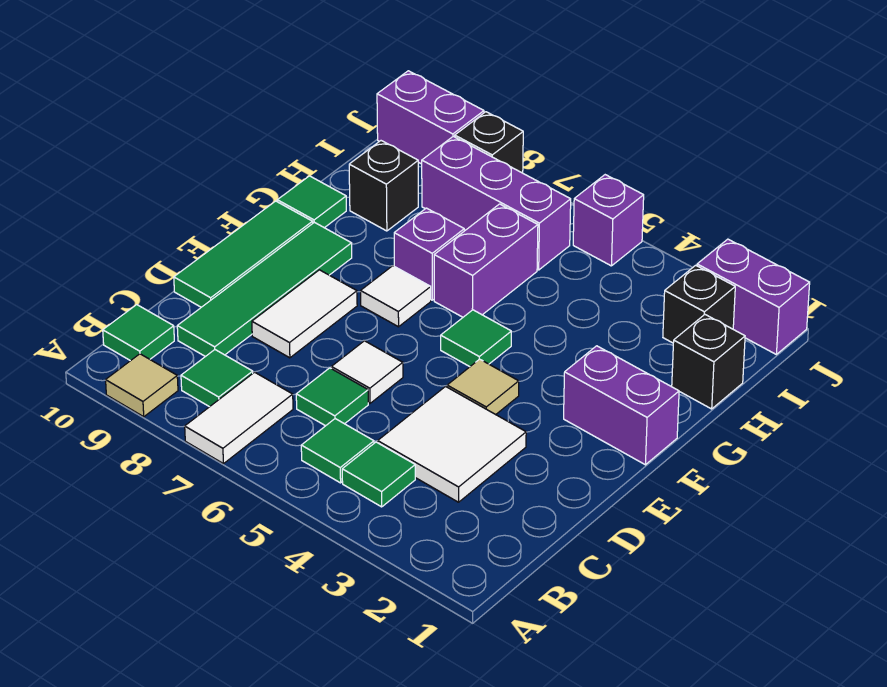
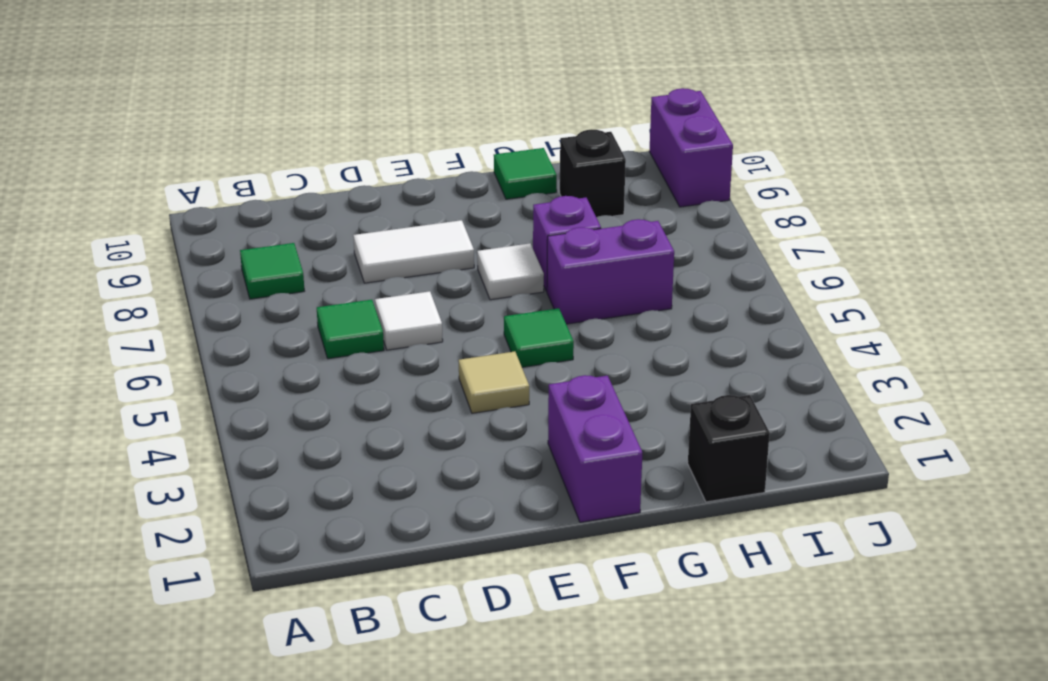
none -> white 1x2 tile [185,372,293,464]
none -> tan 1x1 tile [106,354,178,417]
none -> green 1x1 tile [342,442,415,507]

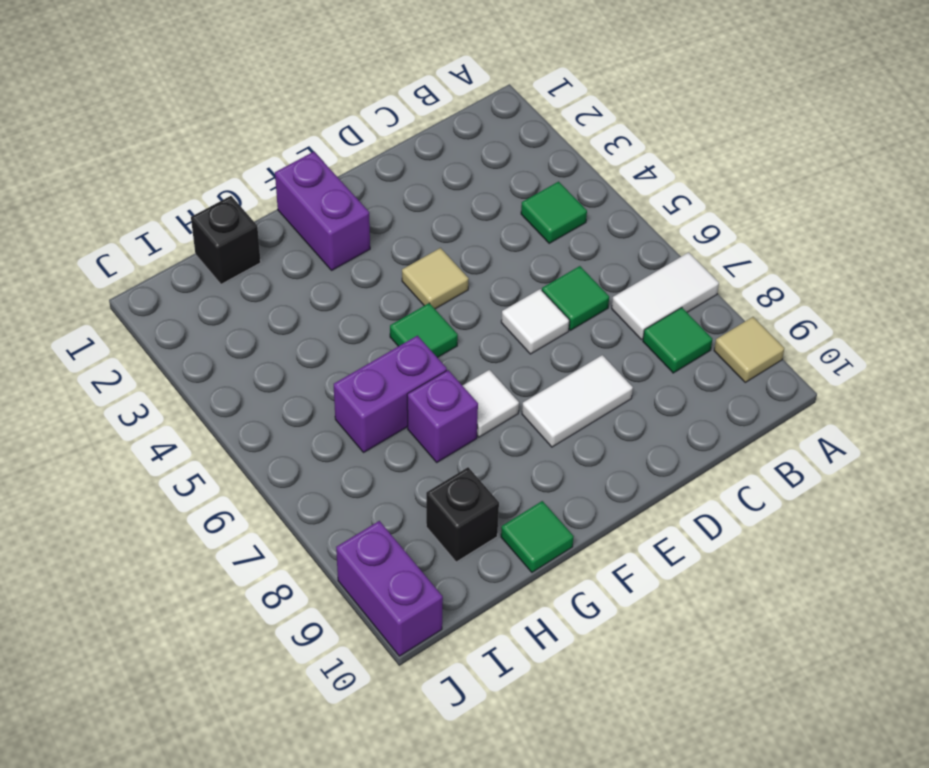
none -> green 1x1 tile [301,419,374,483]
none -> green 1x1 tile [103,305,174,361]
none -> white 2x2 tile [378,387,526,502]

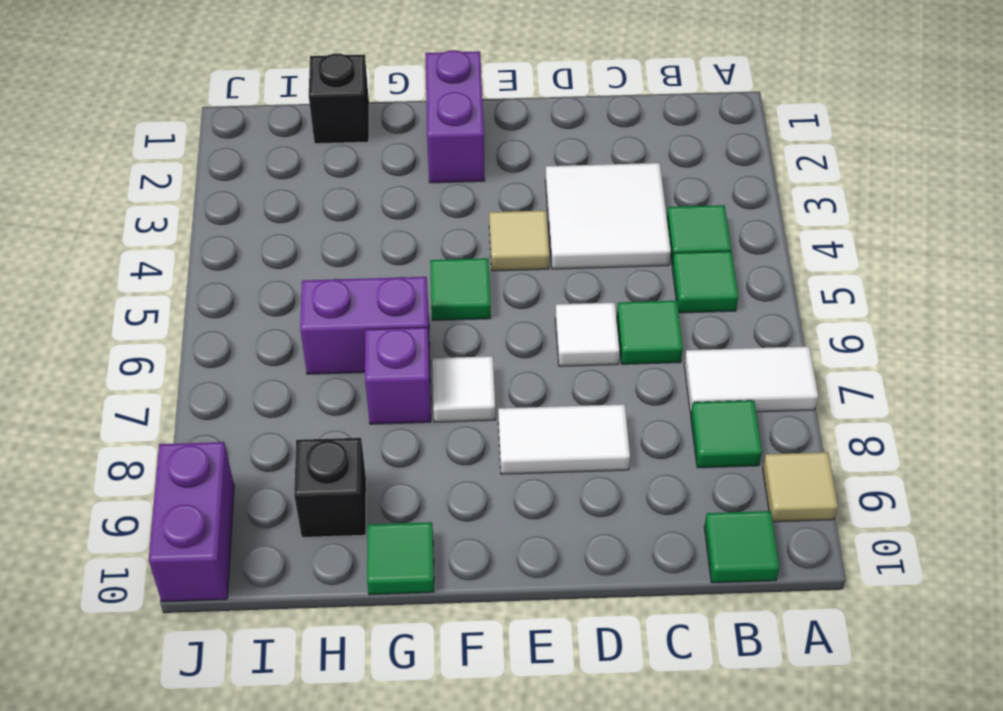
none -> green 1x4 tile [177,222,352,357]
none -> green 1x3 tile [174,201,313,307]
none -> black 1x1 brick [663,265,735,343]

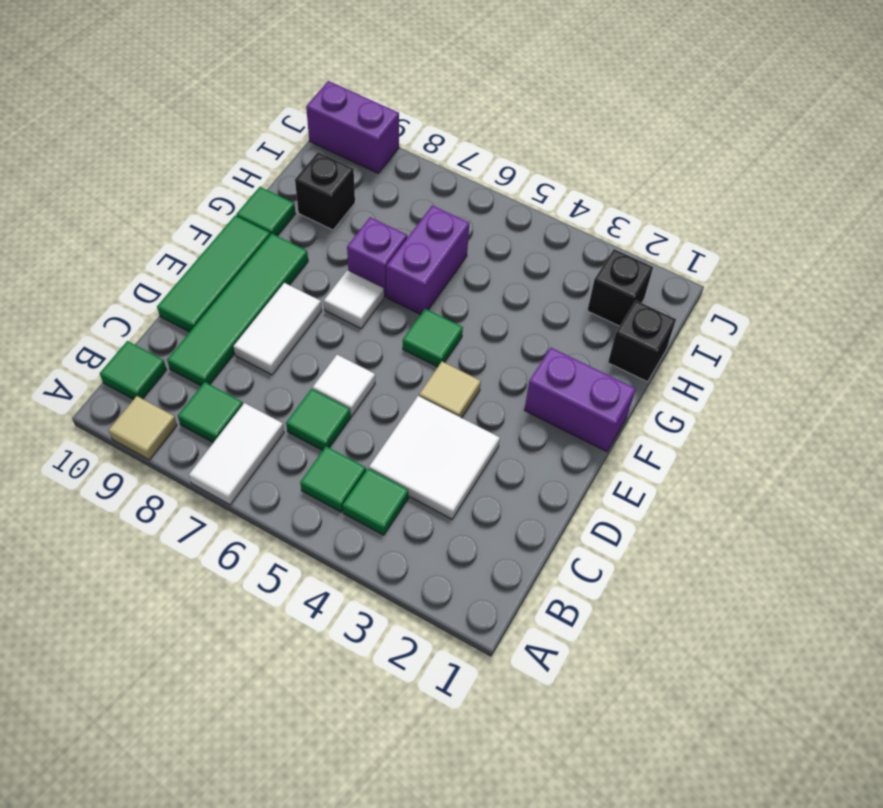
none -> purple 1x3 brick [422,136,571,270]
none -> purple 1x2 brick [697,239,810,354]
none -> purple 1x1 brick [573,175,644,266]

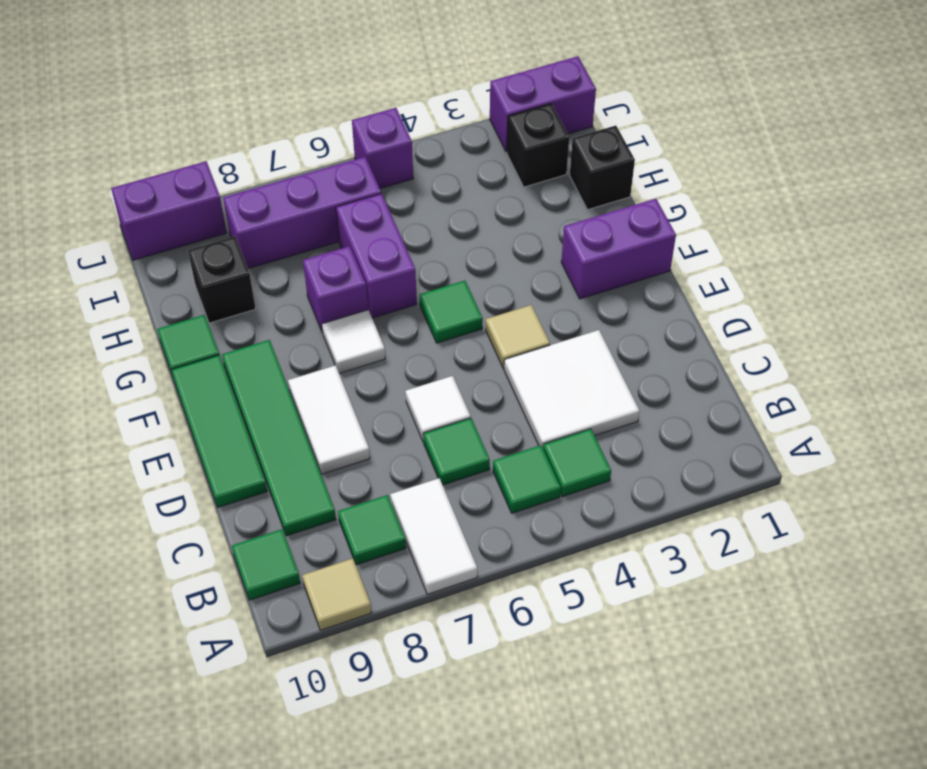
none -> black 1x1 brick [455,112,523,173]

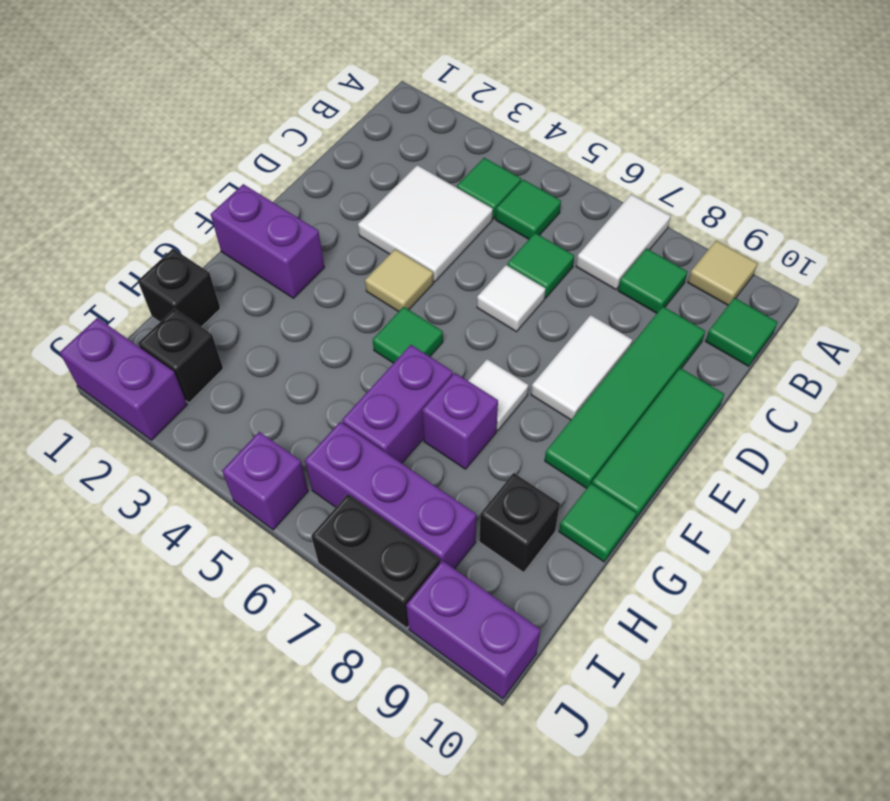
black 1x2 brick [311,494,440,628] -> black 1x1 brick [455,112,523,173]

